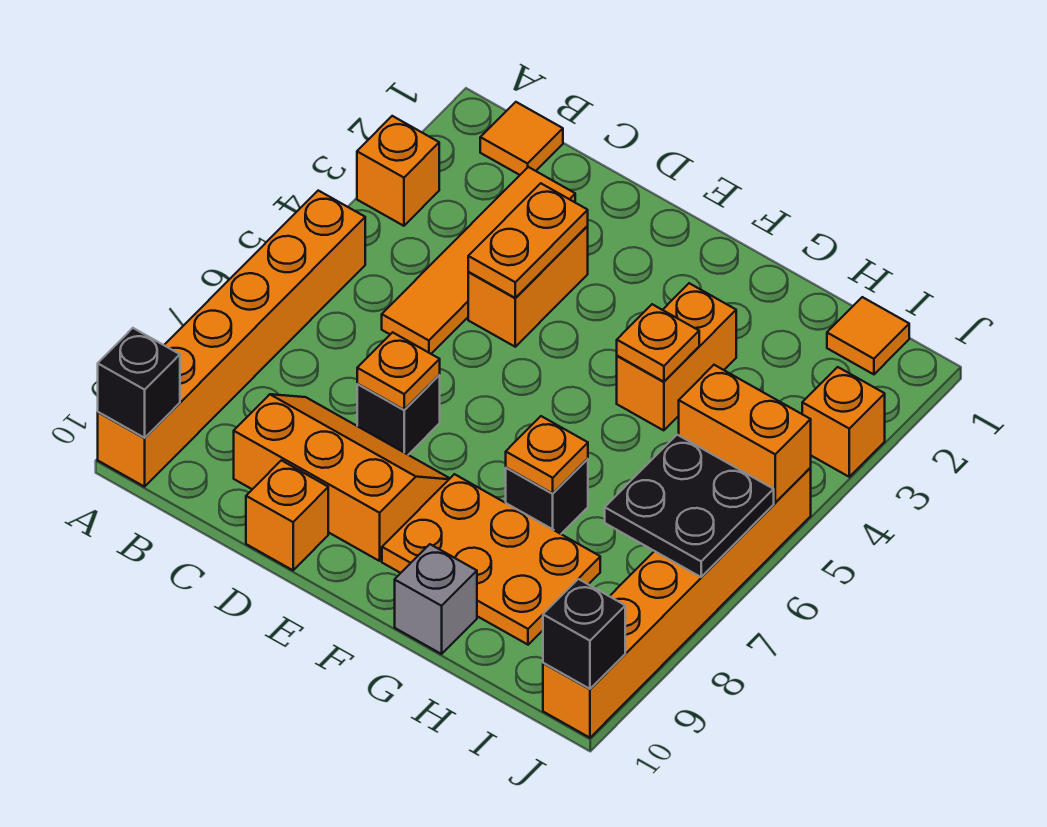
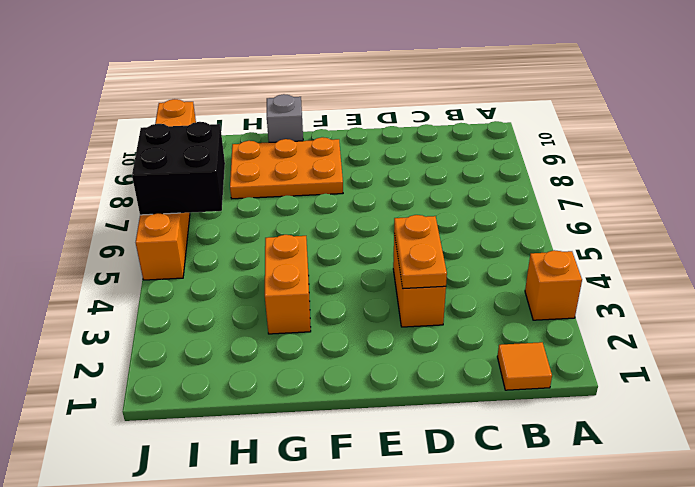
black 2x2 brick [132,122,225,215] -> black 2x2 plate [605,435,774,577]
none -> orange 1x6 brick [98,191,365,487]
none -> orange 1x4 tile [382,167,575,354]
none -> orange 2x3 slope [234,394,450,561]

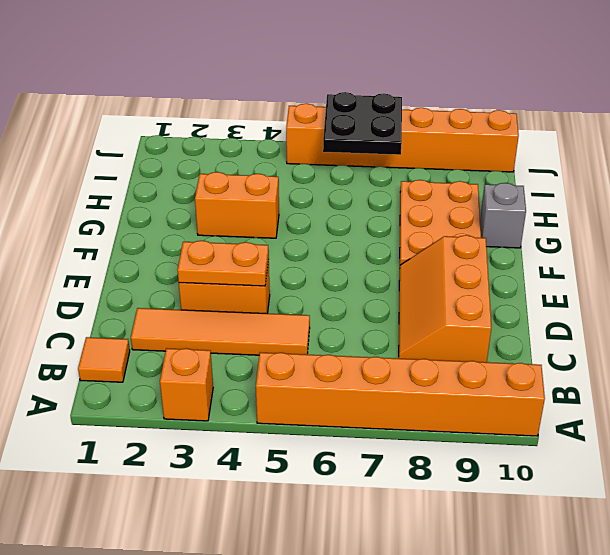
none -> black 1x1 brick [357,375,440,455]
none -> orange 1x1 brick [246,460,328,570]
none -> black 1x1 brick [506,459,588,534]

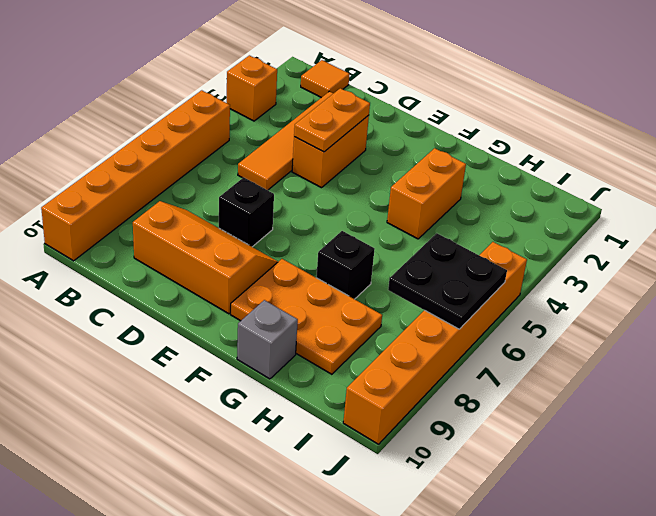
none -> orange 1x1 brick [246,460,328,570]
none -> orange 1x1 tile [827,297,909,374]
none -> orange 1x1 brick [802,367,885,477]

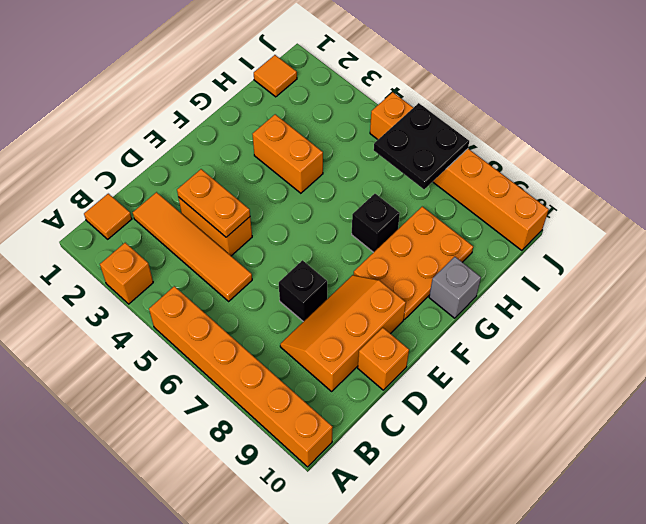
none -> orange 1x1 brick [802,367,885,477]
none -> black 1x1 brick [98,328,180,438]
none -> orange 1x1 plate [357,332,440,410]

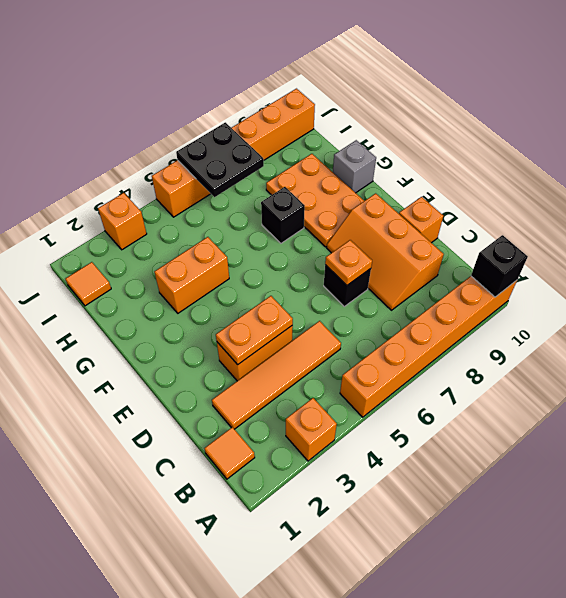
none -> orange 1x1 plate [617,304,699,382]
none -> orange 1x1 plate [506,416,588,493]
none -> orange 1x2 brick [679,365,811,503]

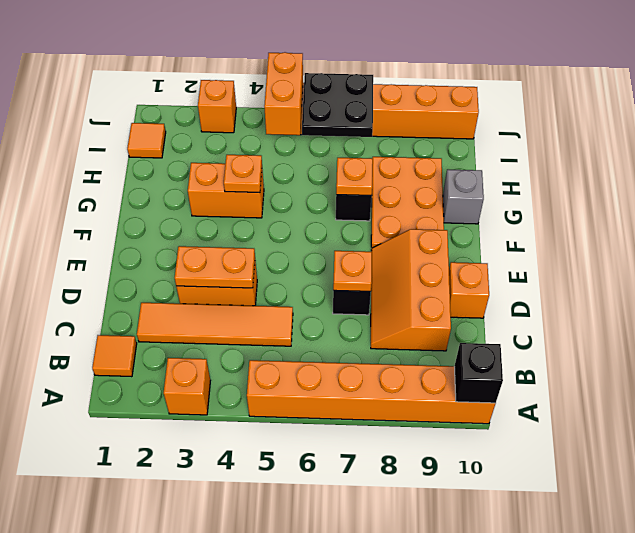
none -> black 1x1 brick [543,579,625,689]

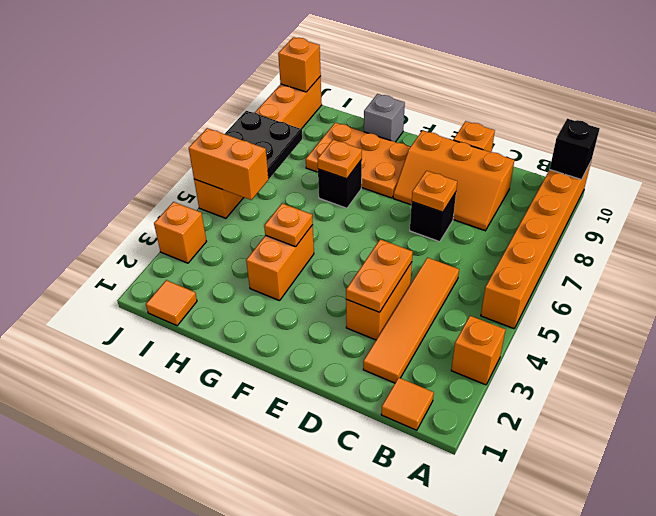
orange 1x1 brick [278,37,321,92] -> black 1x1 brick [543,579,625,689]

